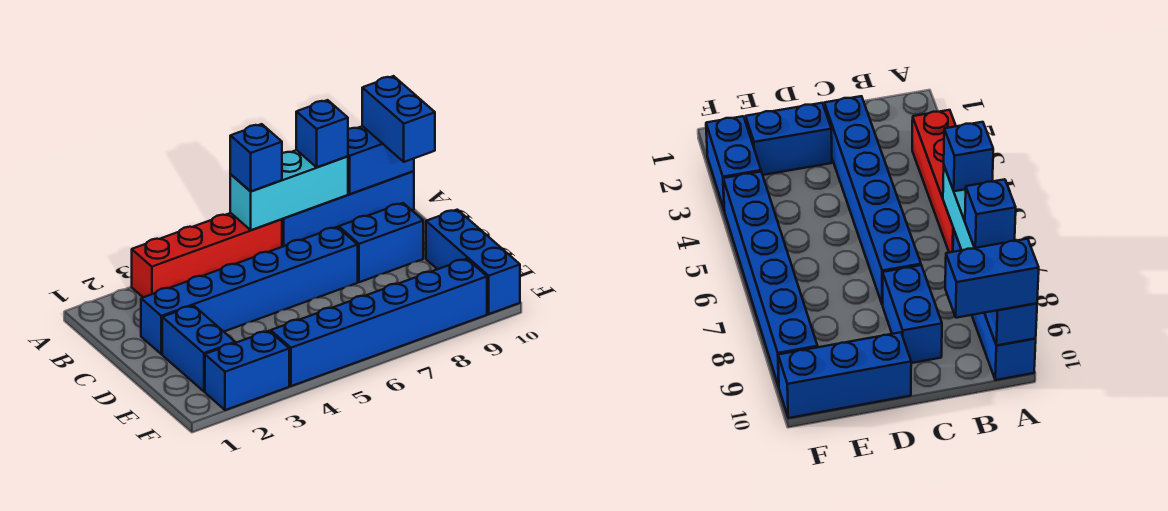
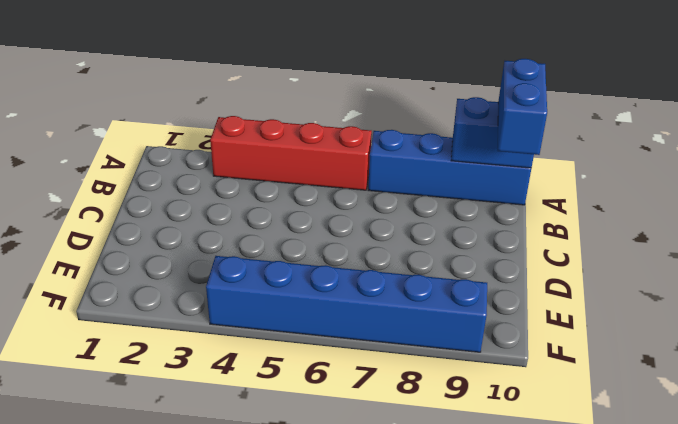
none -> blue 1x6 brick [141,227,358,354]
none -> blue 1x2 brick [339,203,423,282]
none -> blue 1x2 brick [162,306,235,391]

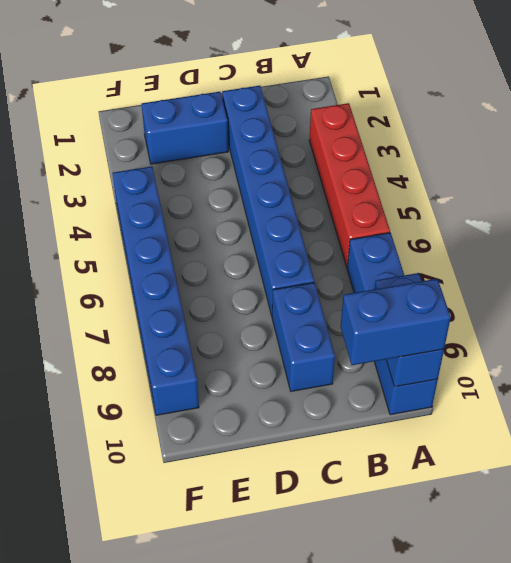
none -> blue 1x3 brick [426,210,520,314]
none -> blue 1x2 brick [205,331,289,410]
none -> cyan 1x3 brick [230,150,348,230]

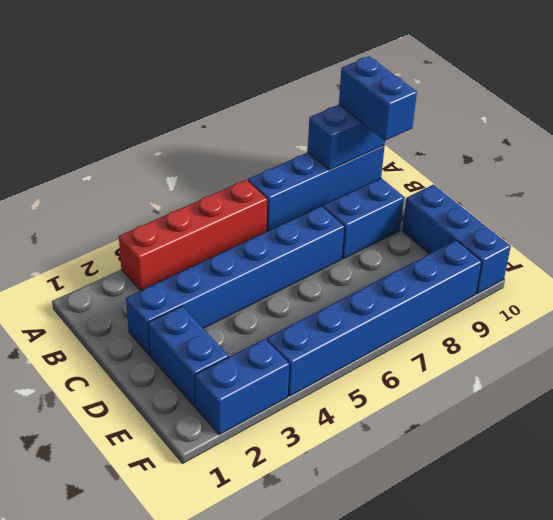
none -> cyan 1x3 brick [230,150,348,230]
none -> blue 1x1 brick [230,124,282,191]
none -> blue 1x1 brick [296,100,348,167]

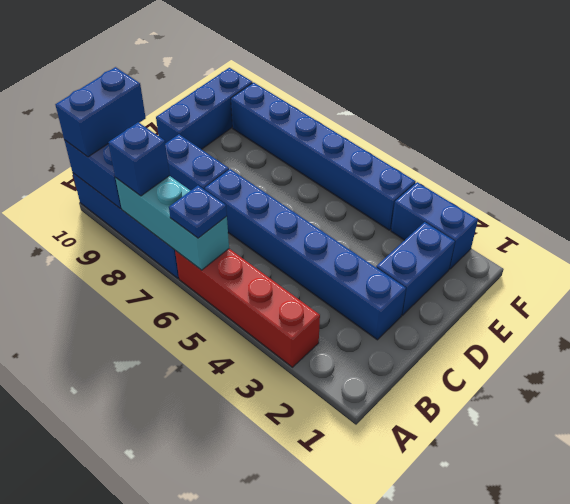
blue 1x1 plate [169,186,227,238] -> blue 1x1 brick [230,124,282,191]

